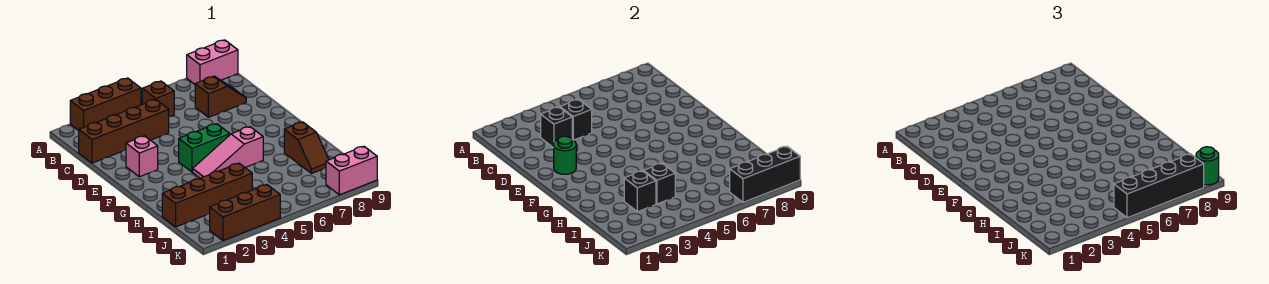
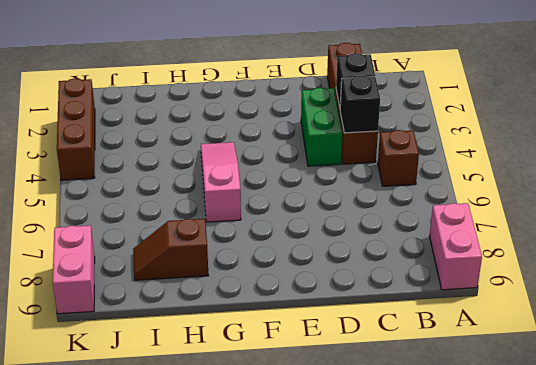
green 1x2 brick [301,88,343,166] -> green 1x2 brick moved to [179,124,230,172]
none -> brown 1x3 brick [70,78,141,130]
none -> brown 1x2 slope [195,76,246,117]
none -> pink 1x1 brick [126,136,158,177]

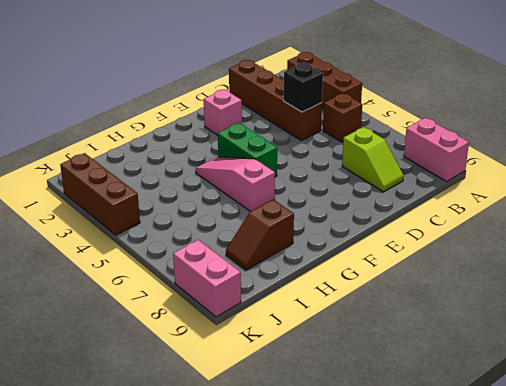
lime 1x2 slope [342,127,404,192] -> brown 1x2 slope [195,76,246,117]
none -> brown 1x4 brick [162,163,252,227]
none -> black 1x1 brick [541,107,572,148]
none -> green 1x1 round brick [554,136,576,174]

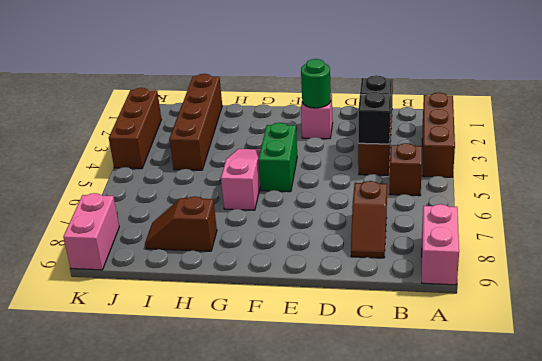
none -> black 1x1 brick [624,171,656,212]
none -> black 1x1 brick [644,163,675,204]
none -> black 1x3 brick [730,146,800,202]

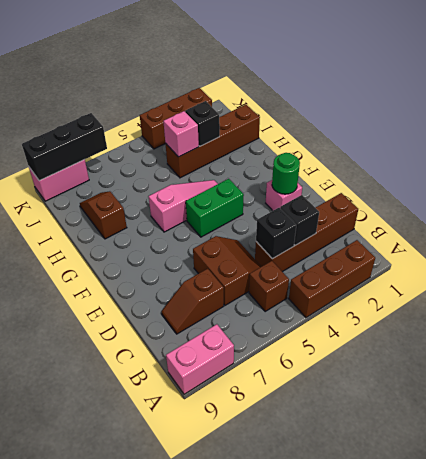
brown 2x2 slope [193,236,261,305] -> none
pink 1x1 brick [163,111,199,157] -> black 1x1 brick [644,163,675,204]
none -> black 1x4 brick [1114,154,1204,218]
none -> green 1x1 round brick [1196,147,1219,185]

